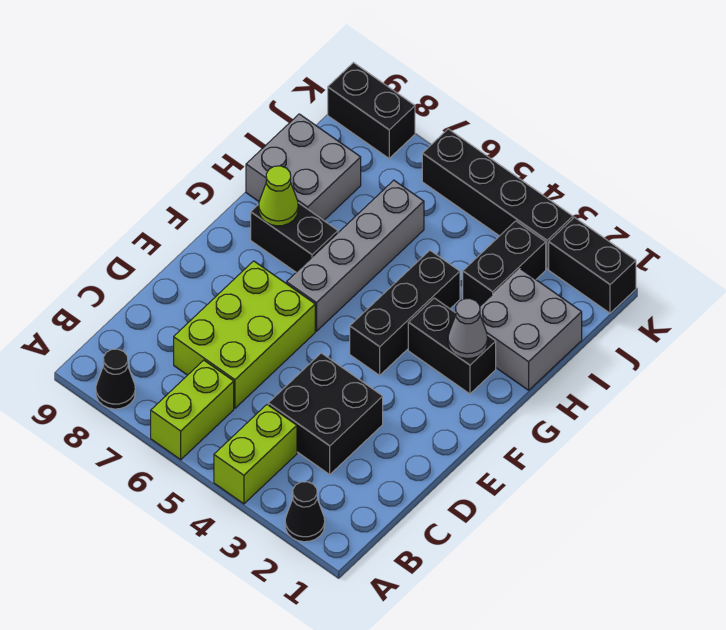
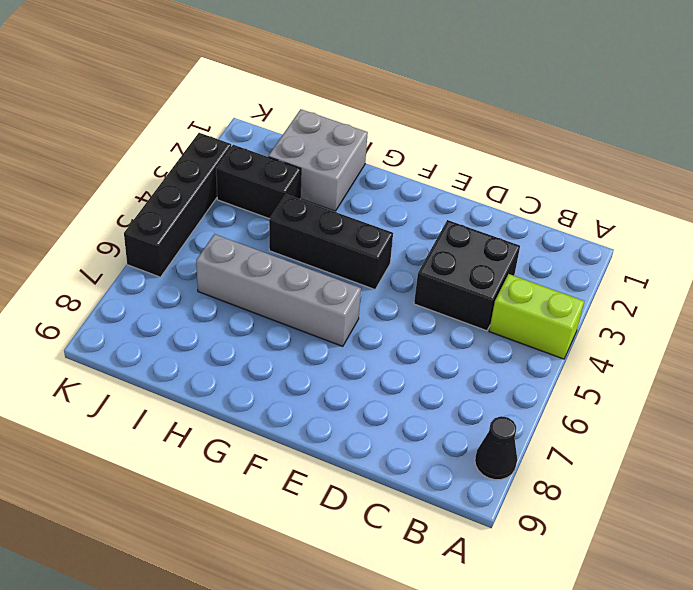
none -> black 1x1 cone [285,482,325,542]
none -> lime 1x2 brick [151,360,234,460]
none -> lime 2x3 brick [174,261,315,408]

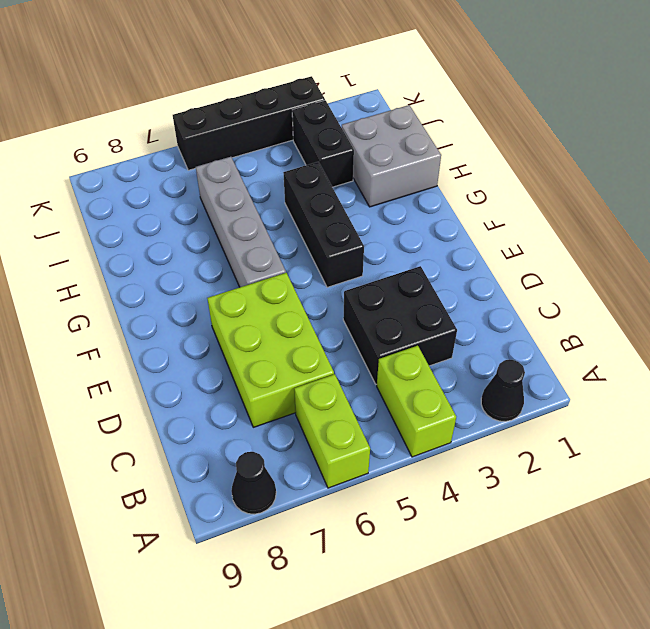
none -> black 1x2 brick [408,298,496,394]
none -> black 1x2 brick [251,203,338,272]
none -> grey 2x2 brick [246,114,361,220]

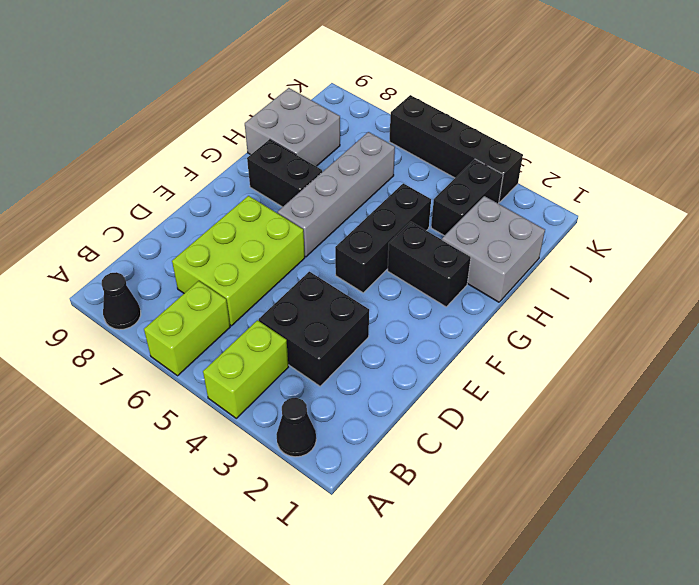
none -> black 1x2 brick [549,217,636,313]
none -> black 1x2 brick [328,63,415,158]
none -> grey 1x1 cone [448,299,488,358]

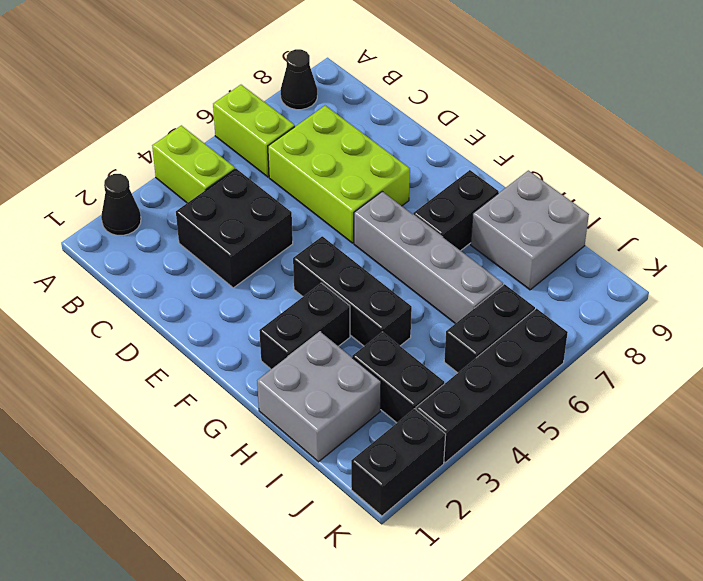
black 1x2 brick [444,284,535,373] -> black 1x2 brick moved to [328,63,415,158]
none -> grey 1x1 cone [448,299,488,358]
none -> lime 1x1 cone [259,166,298,226]

